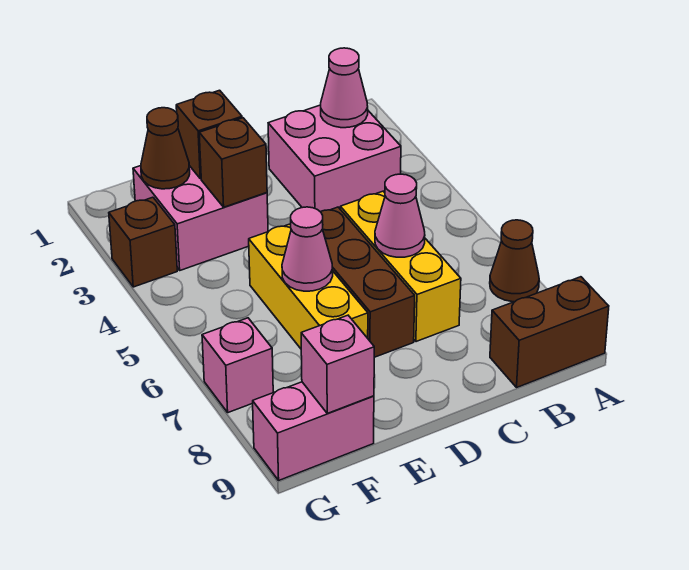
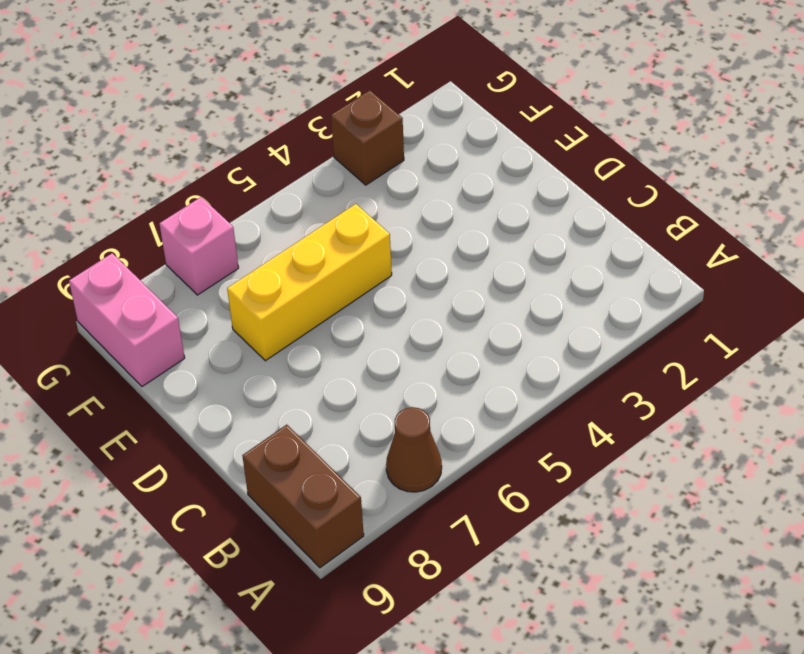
none -> pink 2x2 brick [268,105,401,212]
none -> yellow 1x3 brick [340,191,461,342]
none -> brown 1x3 brick [321,207,415,357]

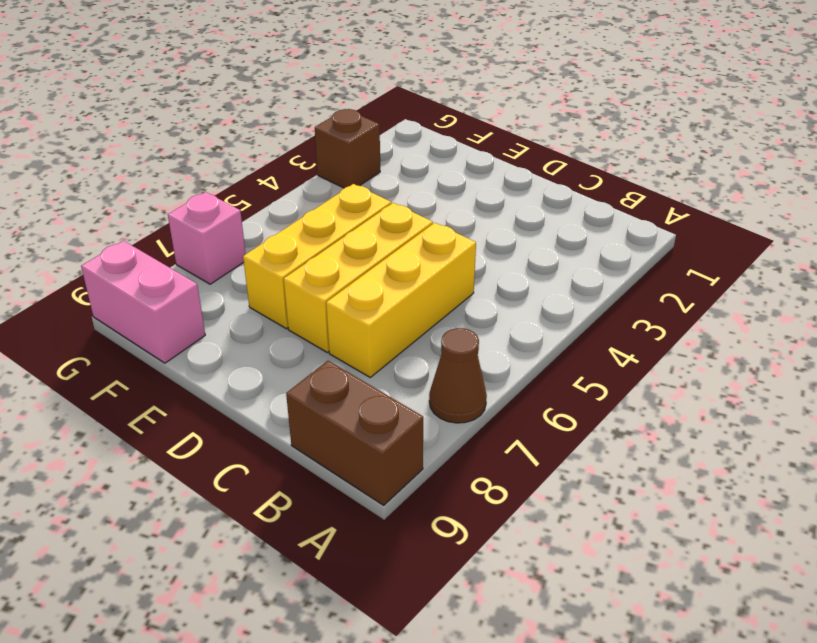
yellow 1x3 brick [284,203,433,352] -> brown 1x3 brick [321,207,415,357]
none -> pink 2x2 brick [268,105,401,212]
none -> pink 2x2 brick [133,166,268,270]
none -> pink 1x1 cone [321,48,368,128]

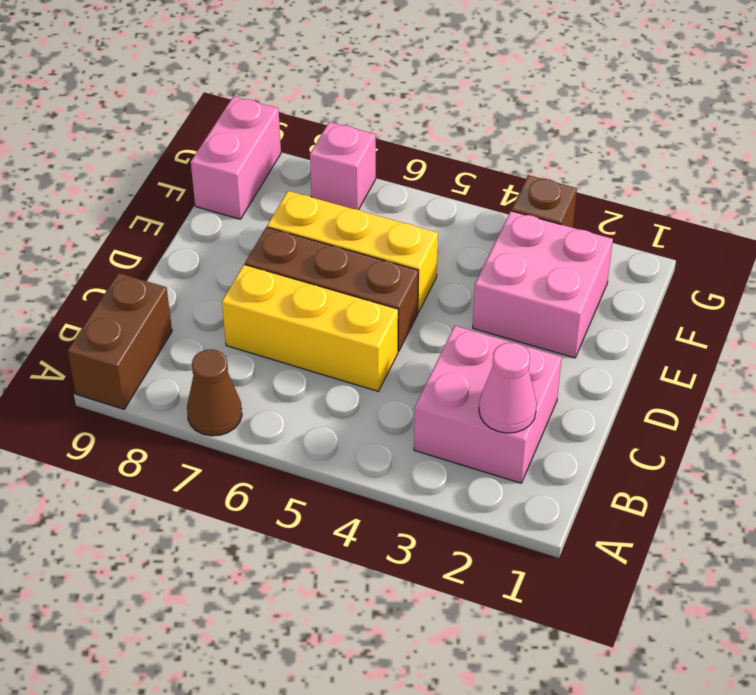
none -> pink 1x1 cone [375,174,425,257]
none -> brown 1x1 brick [176,90,242,179]
none -> brown 1x1 brick [199,118,267,207]

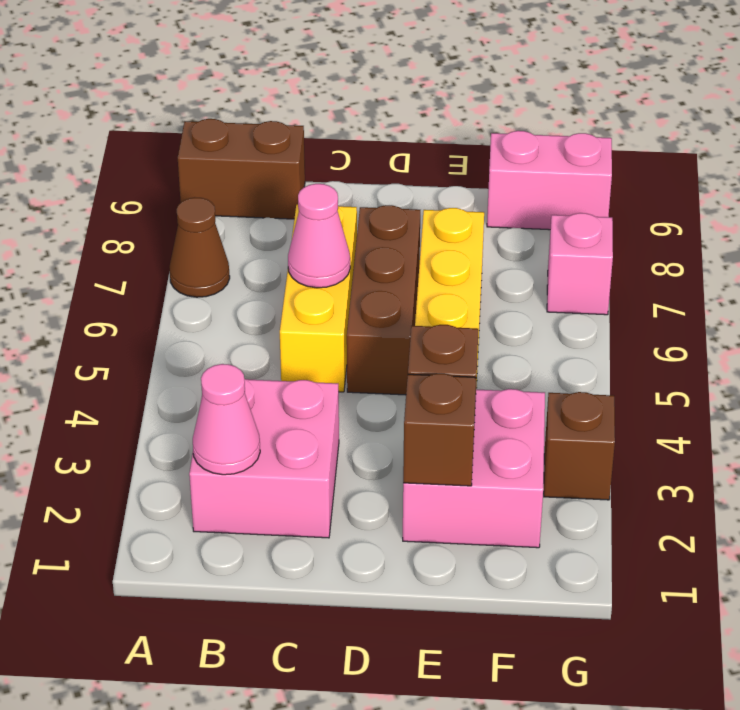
none -> pink 1x1 cone [282,207,333,291]
none -> brown 1x1 cone [141,108,190,189]
none -> pink 1x1 brick [301,315,374,413]

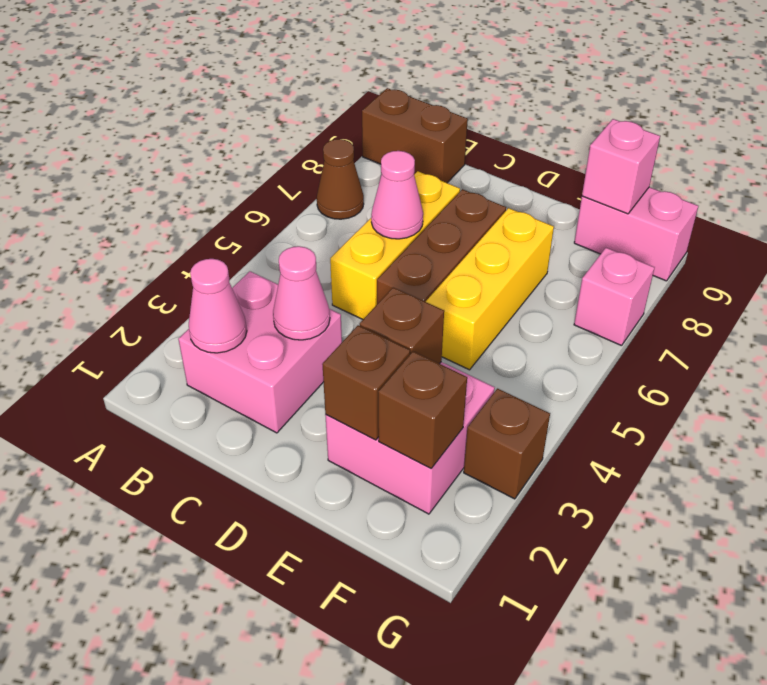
pink 1x1 cone [273,246,330,340] -> pink 1x1 cone moved to [282,207,333,291]
brown 1x1 brick [378,352,467,468] -> brown 1x1 cone [141,108,190,189]

